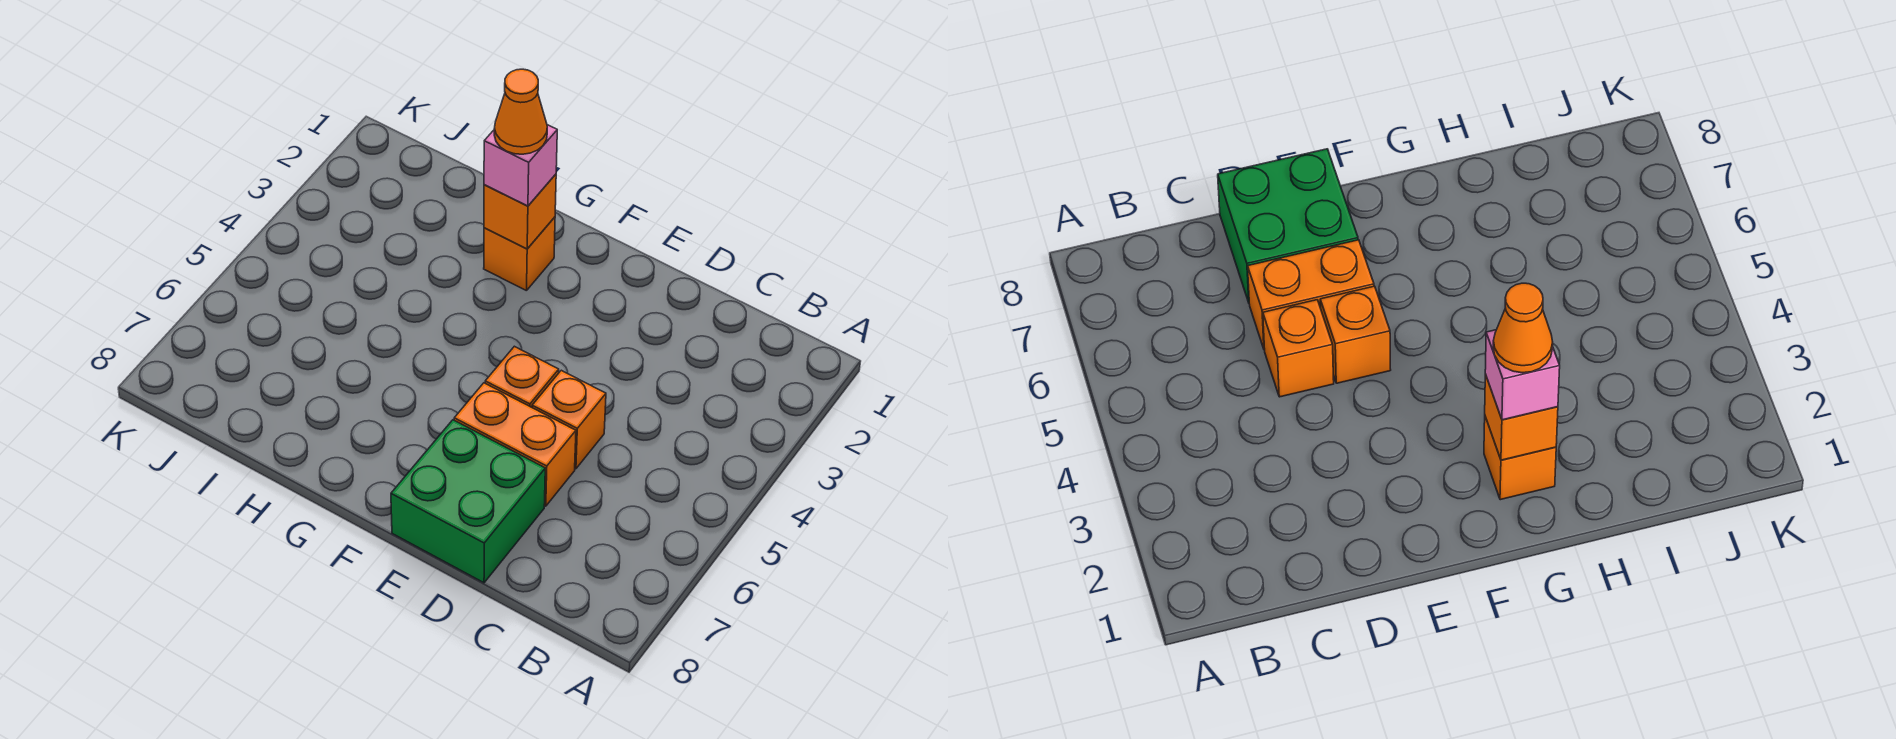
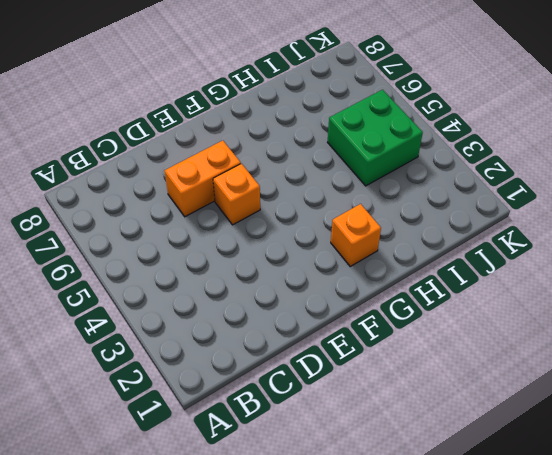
green 2x2 brick [328,90,423,186] -> green 2x2 brick moved to [391,420,545,583]
none -> orange 1x1 brick [532,370,606,469]
none -> orange 1x1 brick [484,174,556,249]

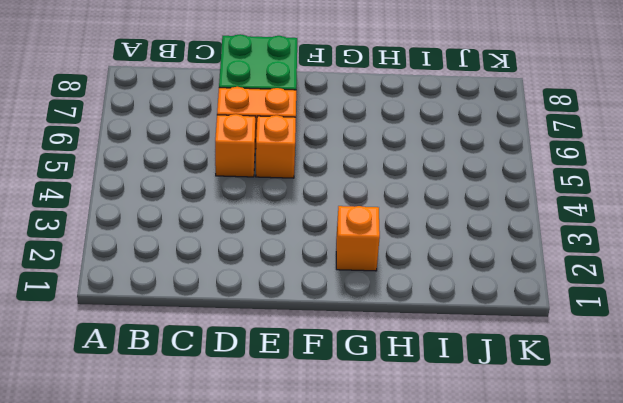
none -> orange 1x1 brick [484,174,556,249]
none -> pink 1x1 brick [484,125,557,206]

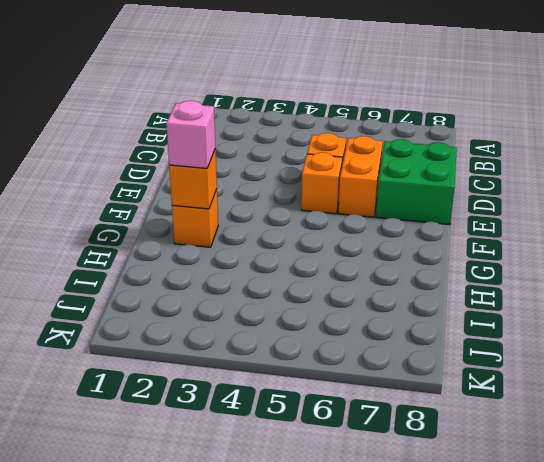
none -> orange 1x1 cone [494,69,547,154]

